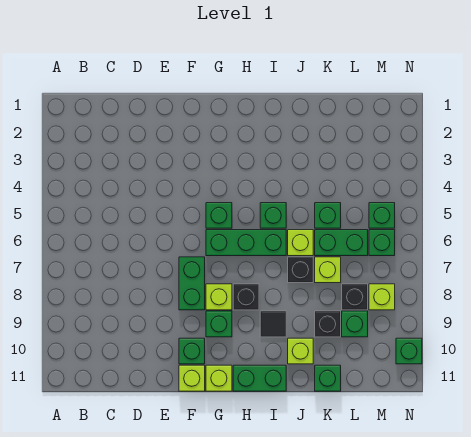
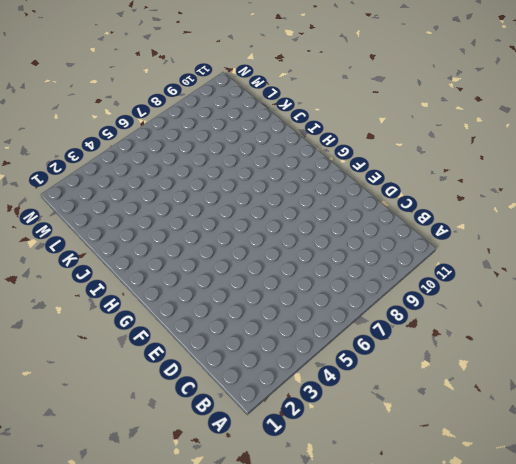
none -> green 1x2 brick [179,257,205,310]
none -> green 1x1 brick [179,338,205,364]
none -> lime 1x1 brick [179,365,205,391]

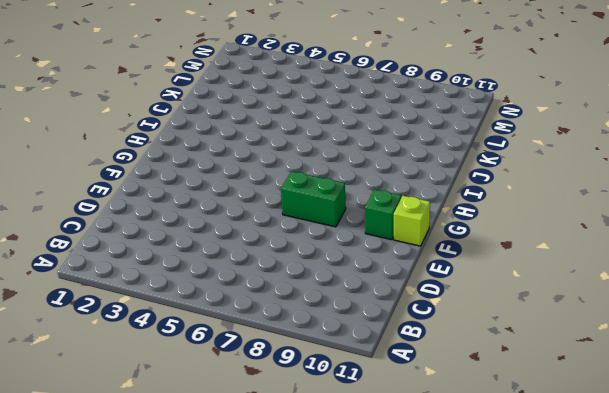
none -> green 1x1 brick [206,203,232,228]
none -> green 1x3 brick [206,230,286,256]
none -> lime 1x1 brick [206,284,232,310]

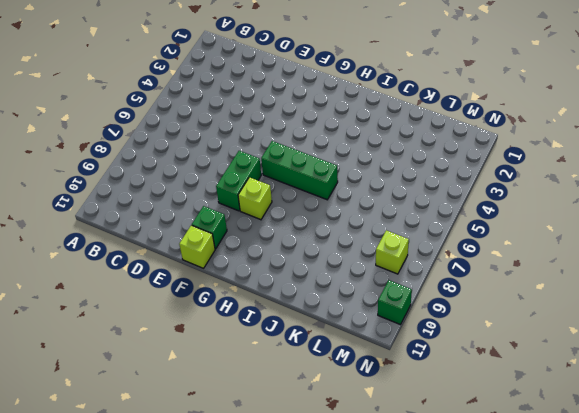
none -> green 1x1 brick [206,203,232,228]
none -> green 1x1 brick [206,311,232,337]
none -> lime 1x1 brick [206,365,232,391]

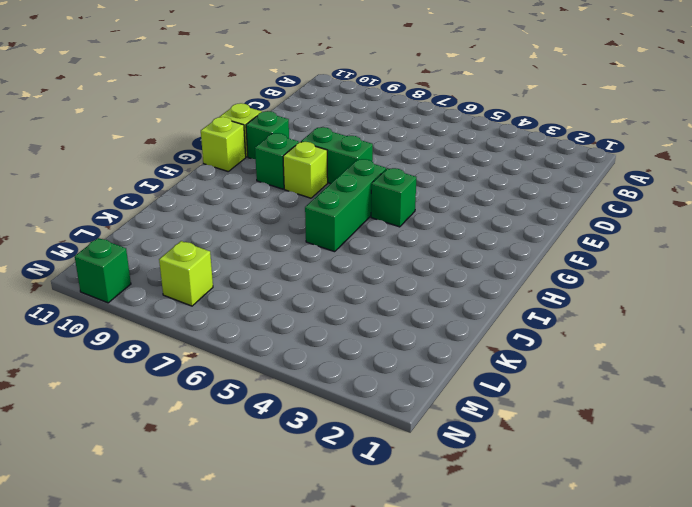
none -> black 1x1 brick [233,284,259,310]
none -> green 1x2 brick [233,365,286,391]
none -> green 1x1 brick [260,203,286,228]

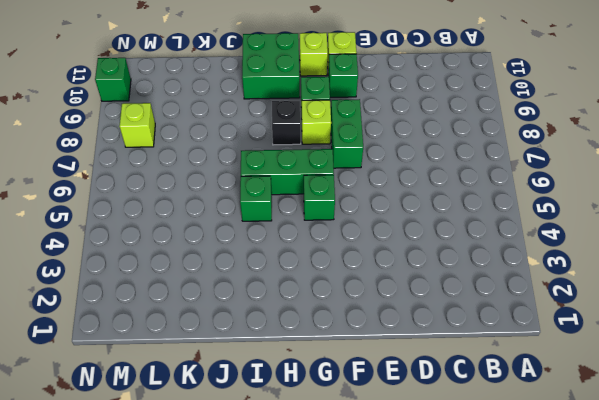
green 2x2 brick [242,33,300,99] -> green 1x2 brick [233,365,286,391]
none -> black 1x1 tile [260,311,286,337]
none -> lime 1x1 brick [288,230,313,256]
none -> black 1x1 brick [288,257,313,283]

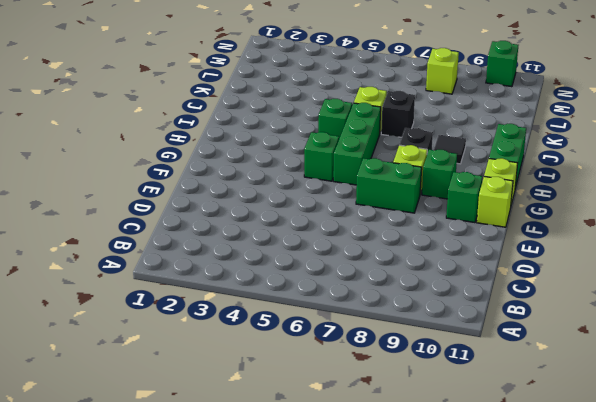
none -> lime 1x1 brick [288,338,313,364]
none -> green 1x1 brick [315,203,341,228]
none -> green 1x2 brick [315,230,368,256]

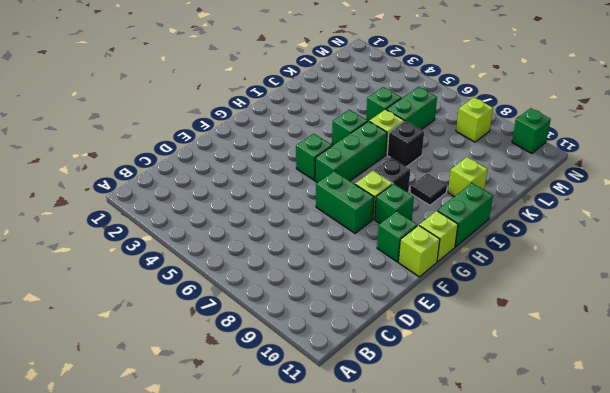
none -> lime 1x1 brick [315,257,341,283]
none -> black 1x1 brick [315,311,341,337]
none -> green 1x1 brick [315,365,341,391]

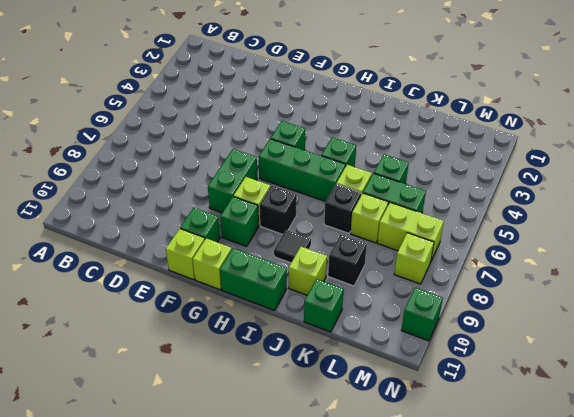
lime 1x2 brick [377,203,444,261] -> none
none -> black 1x1 brick [342,284,368,310]
none -> green 1x1 brick [342,311,368,337]
none -> green 1x1 brick [369,203,395,228]

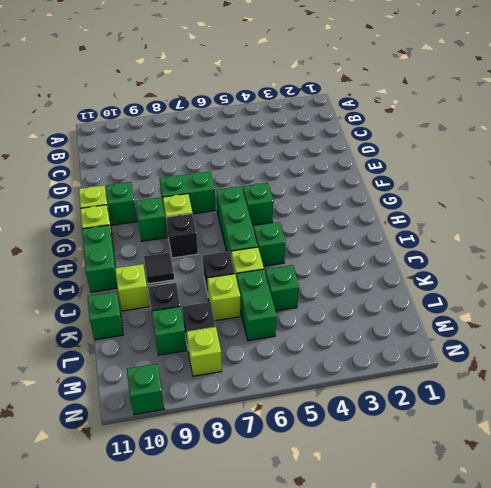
none -> green 1x1 brick [369,203,395,228]
none -> green 1x1 brick [369,230,395,256]

